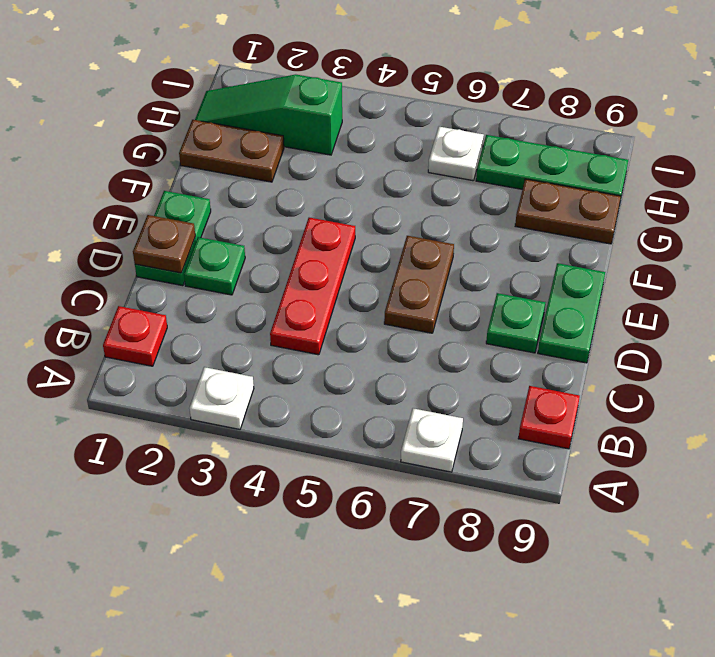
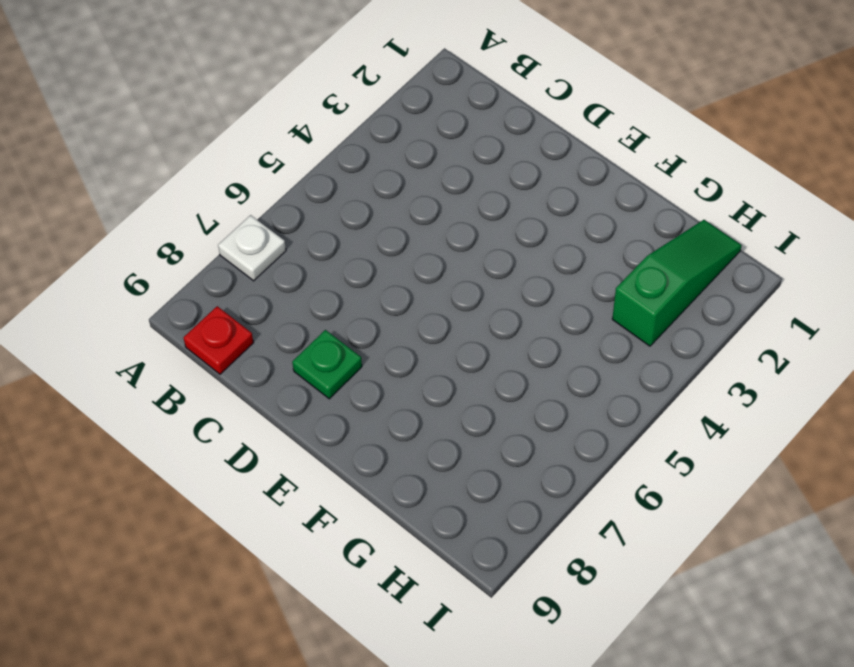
none -> white 1x1 plate [189,367,254,429]
none -> red 1x1 plate [103,306,167,366]
none -> red 1x3 plate [270,218,355,355]

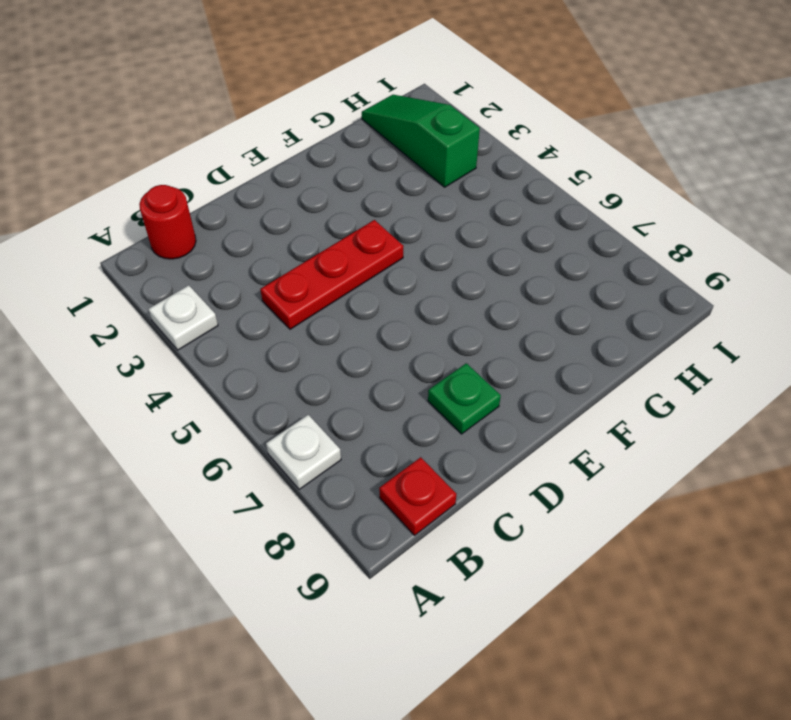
red 1x1 round brick [139,185,196,259] -> red 1x1 plate [103,306,167,366]
none -> green 1x2 plate [135,191,211,286]
none -> green 1x1 plate [184,237,245,295]
none -> brown 1x2 plate [384,236,454,333]

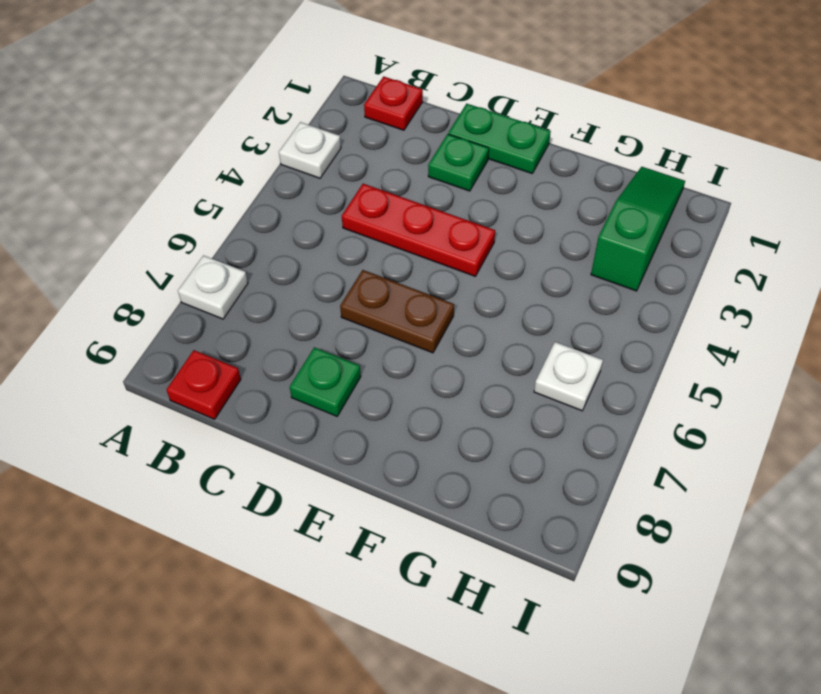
none -> green 1x2 plate [538,263,605,363]
none -> brown 1x2 plate [179,120,284,182]
none -> brown 1x2 plate [515,179,621,244]

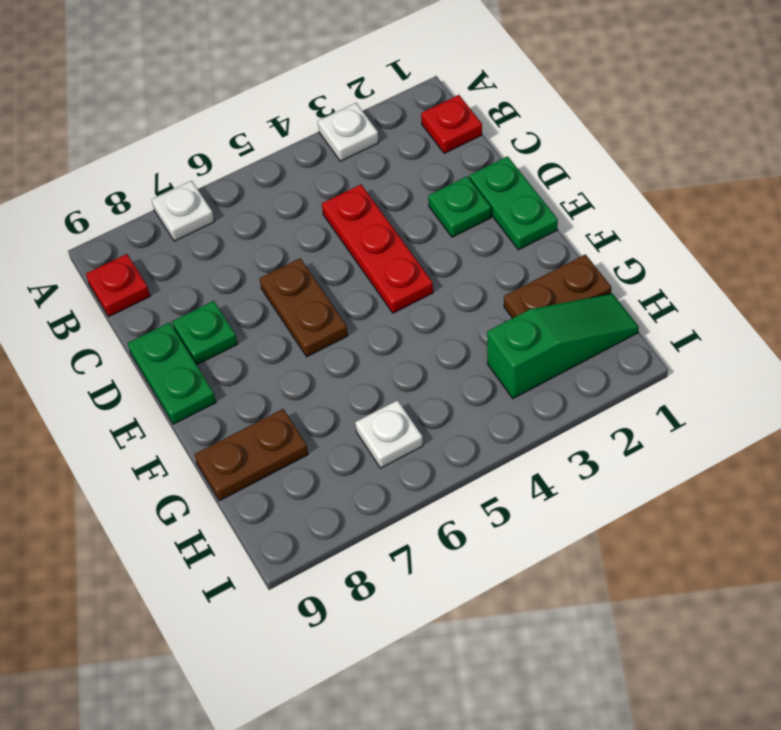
none -> green 1x3 plate [476,135,628,196]
none -> brown 1x1 plate [133,215,195,273]

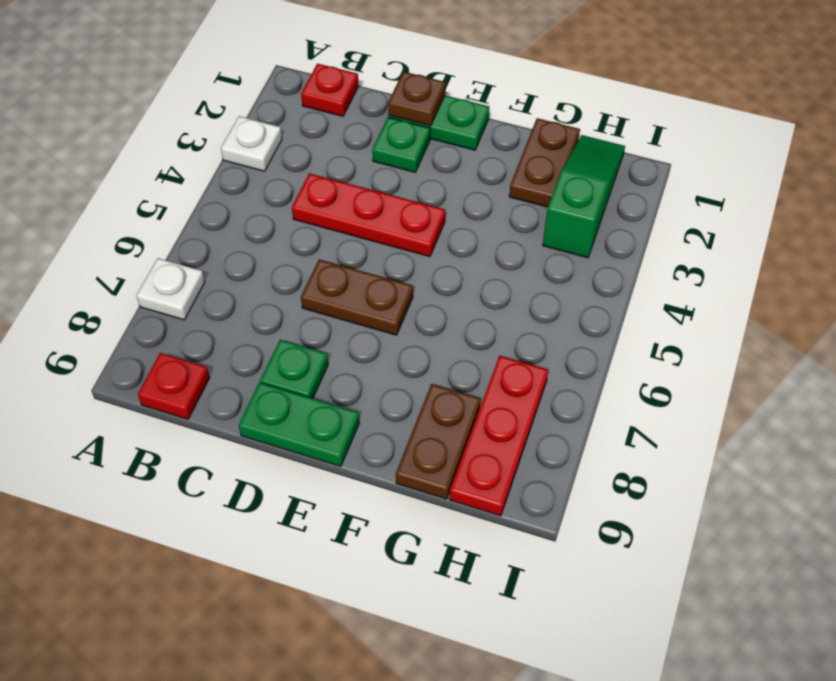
red 1x3 plate [449,356,548,516] -> green 1x3 plate [476,135,628,196]
none -> white 1x1 plate [428,127,484,181]

